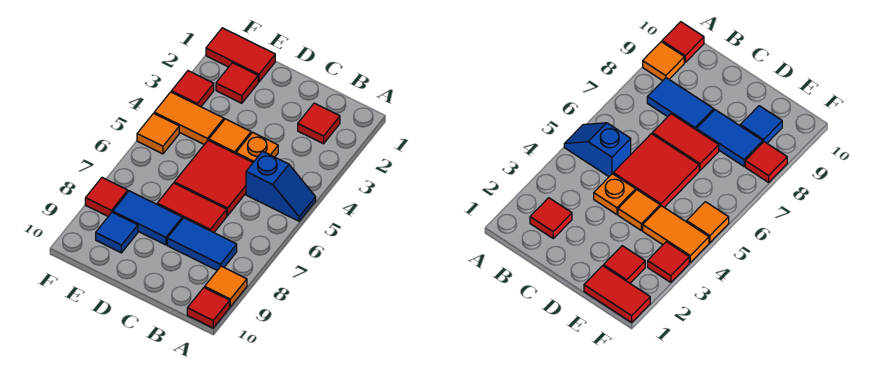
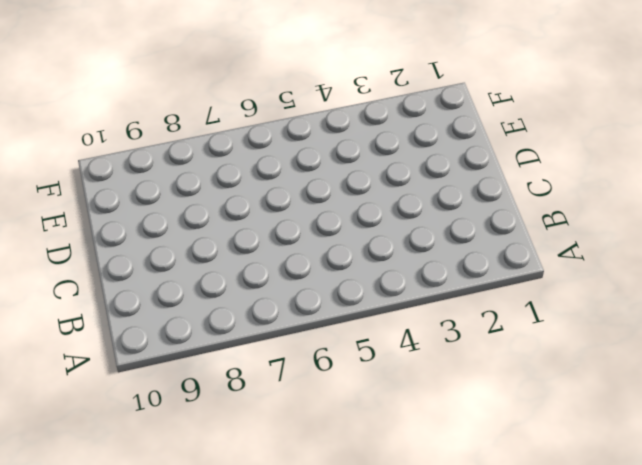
none -> blue 1x2 slope [246,151,316,221]
none -> orange 1x1 tile [205,266,247,307]
none -> red 1x1 tile [187,288,230,328]

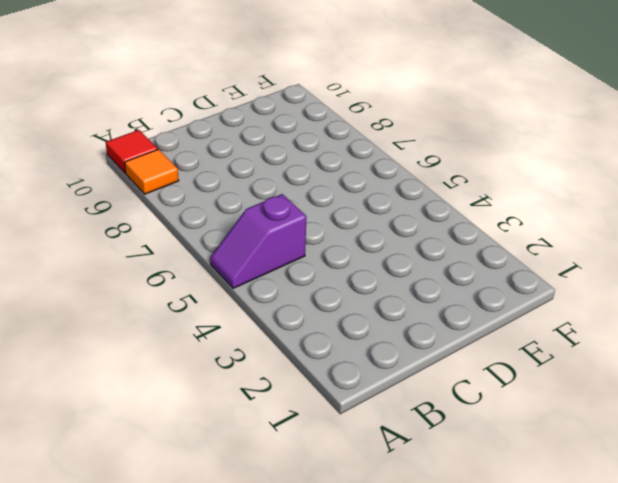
purple 1x2 slope [210,194,307,288] -> blue 1x2 slope [246,151,316,221]
none -> red 1x1 tile [298,103,340,144]
none -> blue 1x2 tile [167,218,237,270]
none -> orange 1x1 plate [236,132,278,162]

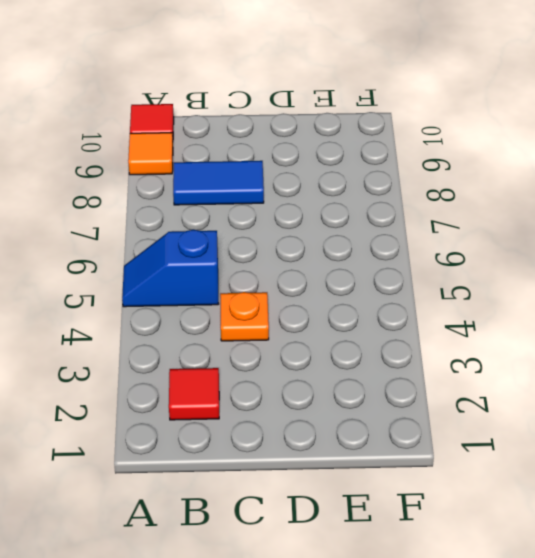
none -> red 2x2 tile [174,140,253,216]
none -> red 1x2 tile [157,183,227,232]
none -> orange 1x1 tile [209,119,251,154]

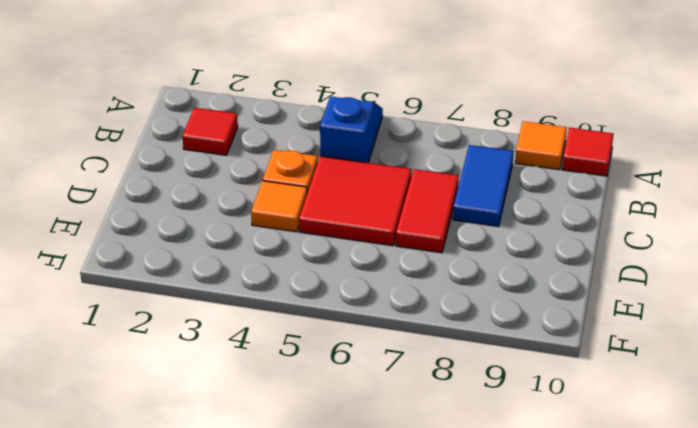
none -> blue 1x2 tile [113,191,182,245]
none -> red 1x2 tile [206,28,275,82]
none -> red 1x1 tile [216,63,258,103]

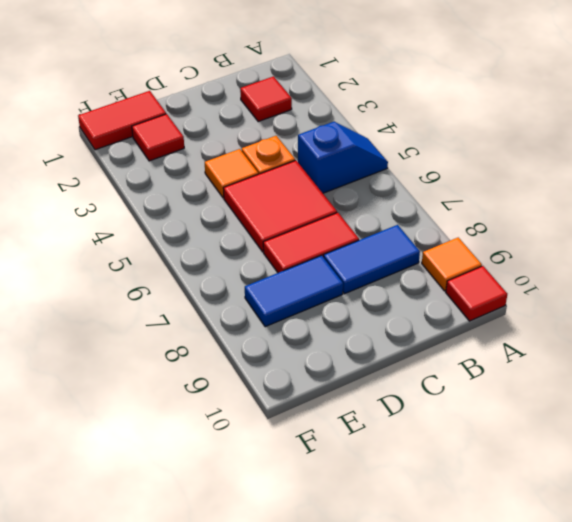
none -> orange 1x2 tile [154,92,224,144]
none -> blue 1x1 tile [96,212,138,253]
none -> red 1x1 tile [171,71,214,107]

